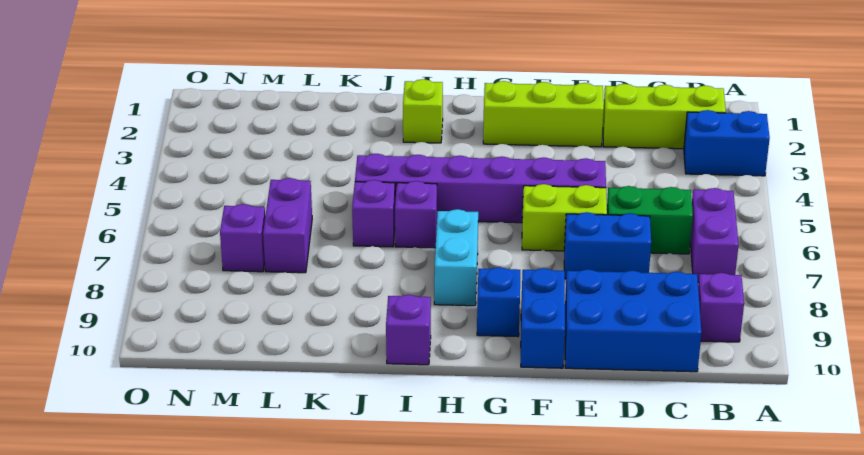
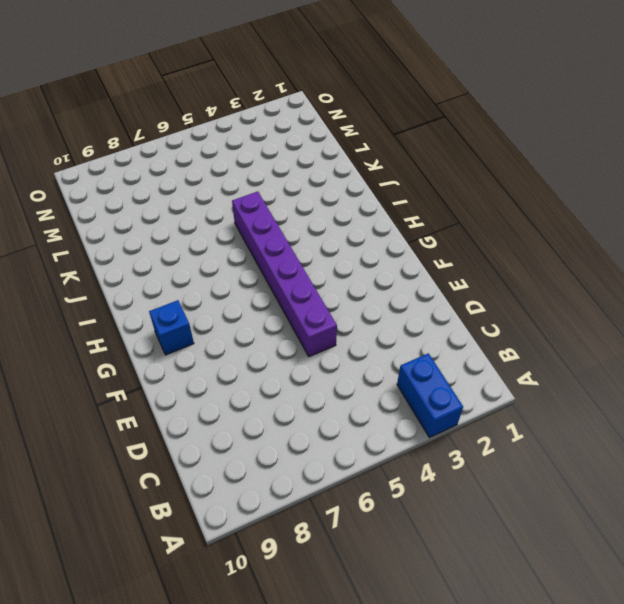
none -> lime 1x3 brick [603,84,726,149]
none -> purple 1x2 brick [690,188,739,282]
none -> purple 1x1 brick [698,273,744,342]

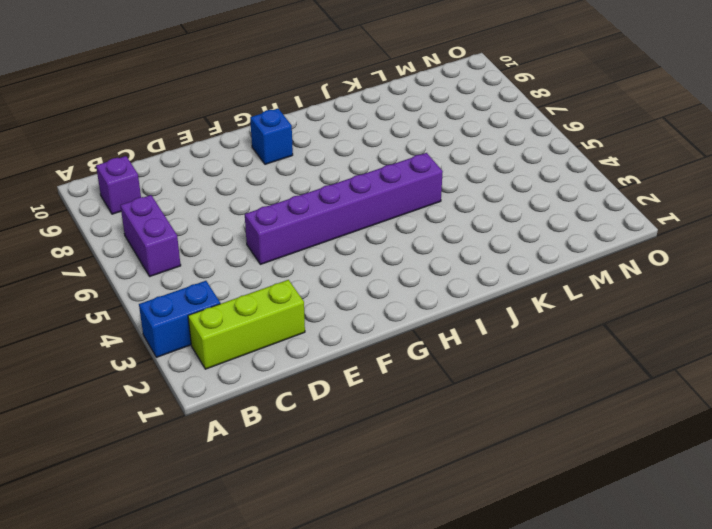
none -> green 1x2 brick [607,186,693,254]
none -> blue 2x3 brick [565,269,701,372]
none -> blue 1x2 brick [564,212,651,279]

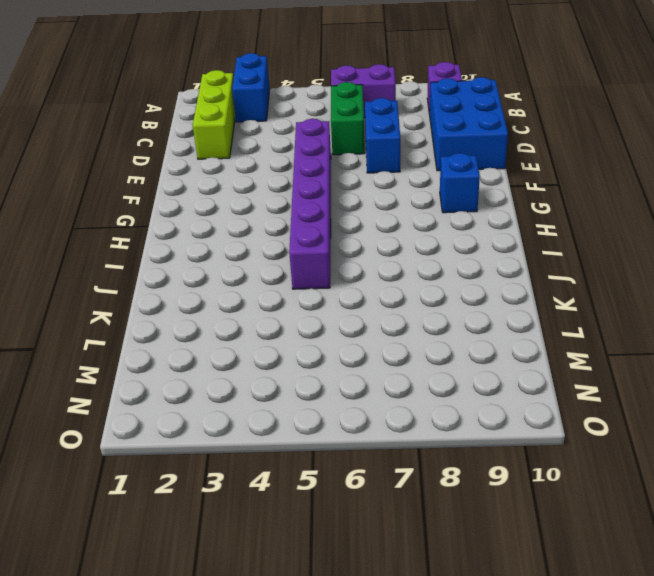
none -> lime 1x3 brick [483,81,604,147]
none -> lime 1x2 brick [522,184,607,251]
none -> blue 1x2 brick [521,268,565,368]

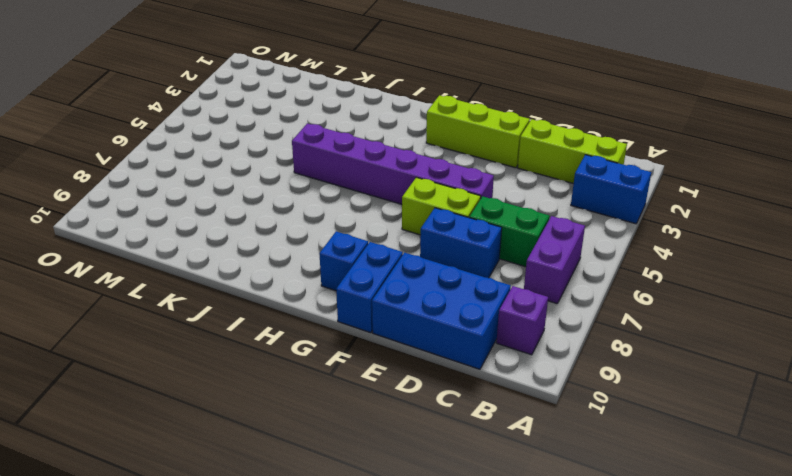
none -> cyan 1x2 brick [434,209,478,306]
none -> lime 1x1 brick [403,79,443,143]
none -> purple 1x1 brick [395,181,437,248]

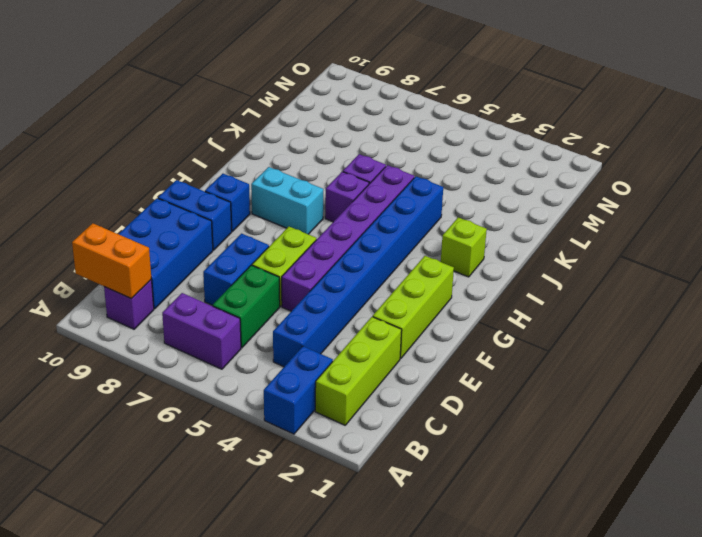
orange 1x2 brick [72,223,151,298] -> none
blue 1x8 brick [273,176,443,367] -> none
none -> purple 1x1 brick [386,295,431,365]
none -> purple 1x2 brick [263,178,312,273]
none -> purple 1x1 brick [220,204,265,272]

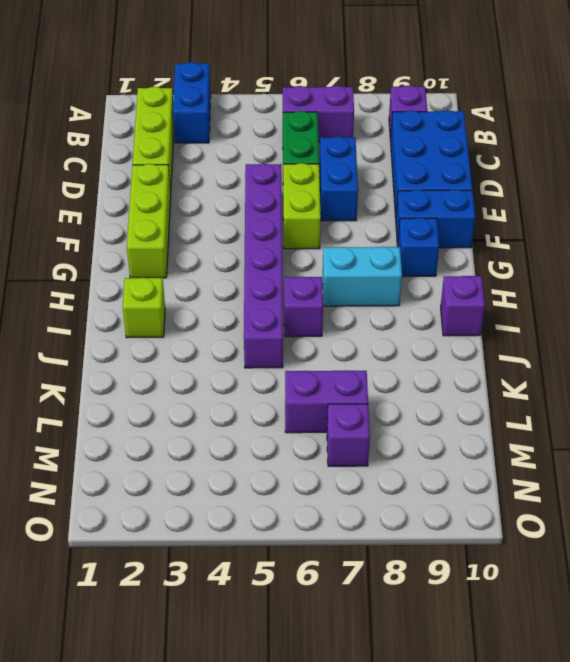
none -> purple 1x1 brick [352,180,395,247]

